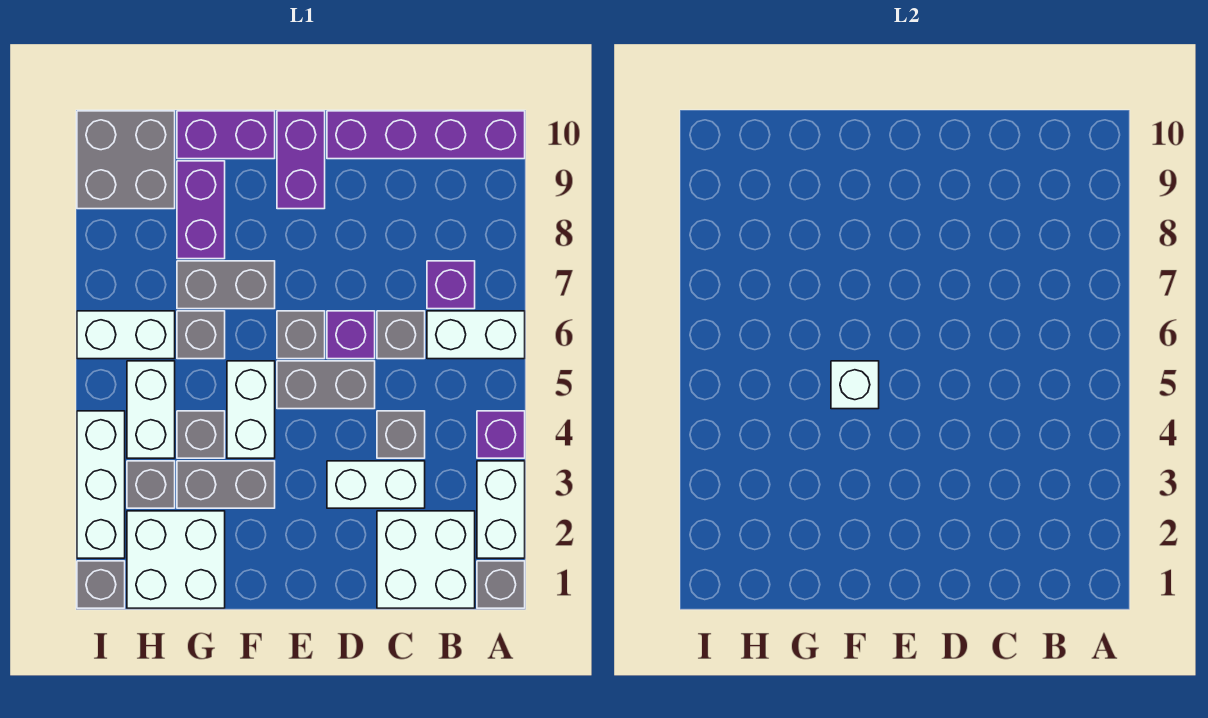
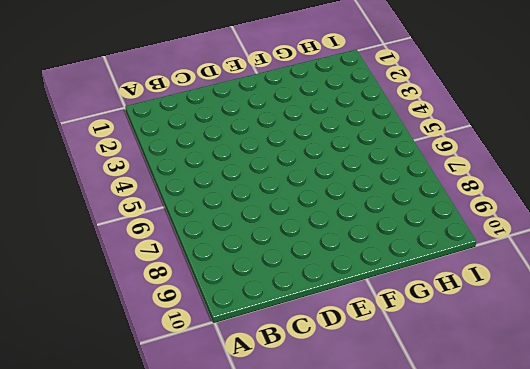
none -> grey 1x1 brick [477,561,525,608]
none -> white 1x2 brick [477,461,525,558]
none -> purple 1x1 brick [477,411,525,458]

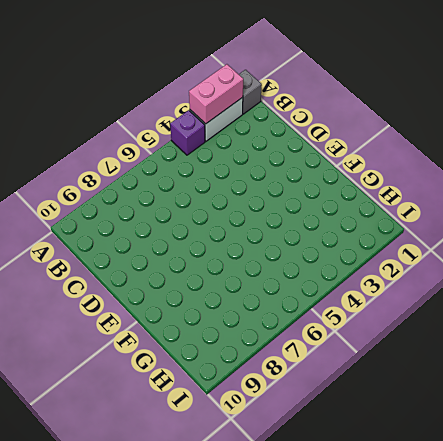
pink 1x2 brick [189,64,243,124] -> none
none -> white 1x2 brick [427,311,525,359]
none -> purple 1x4 brick [327,111,525,159]
none -> white 2x2 brick [377,511,475,608]

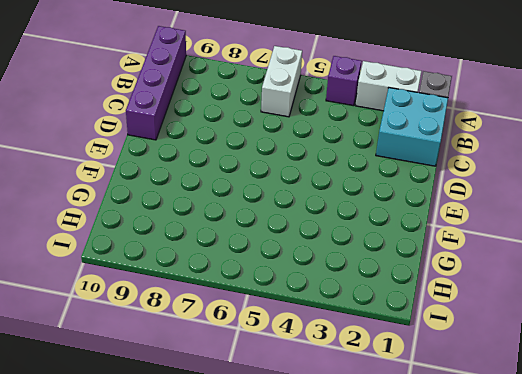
cyan 2x2 brick [376,88,448,166] -> white 2x2 brick [377,511,475,608]
none -> purple 1x1 brick [427,261,475,309]
none -> white 1x2 brick [327,461,425,508]
none -> grey 1x1 brick [377,411,425,458]

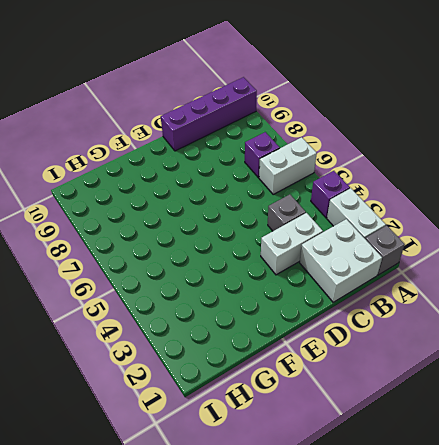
none -> grey 1x1 brick [377,311,425,359]
none -> grey 1x2 brick [277,361,375,409]
none -> purple 1x1 brick [327,311,375,359]

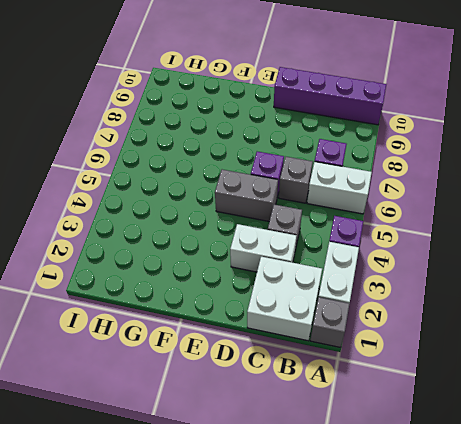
none -> grey 1x1 brick [277,311,325,359]
none -> purple 1x2 brick [277,111,325,209]
none -> grey 1x2 brick [177,461,275,508]

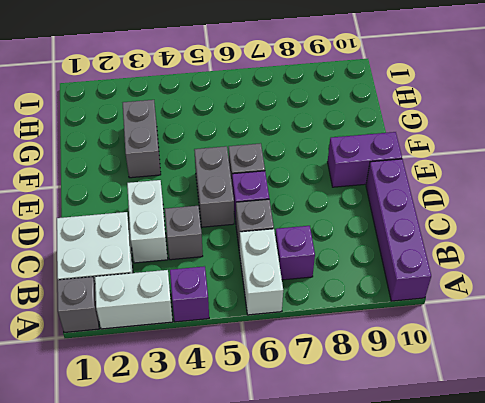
none -> white 1x2 brick [227,361,275,458]
none -> grey 1x2 brick [177,261,275,309]
none -> purple 1x2 brick [177,111,275,159]

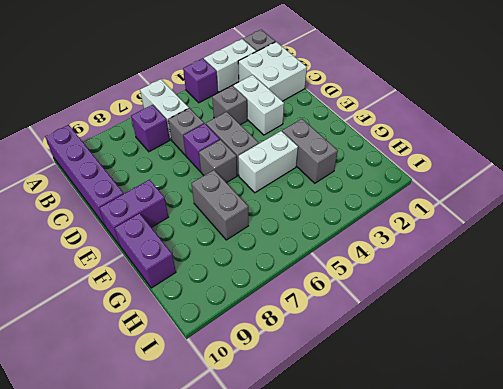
none -> white 2x2 brick [127,511,225,608]
none -> grey 1x1 brick [177,411,225,458]
none -> grey 1x1 brick [177,311,225,359]

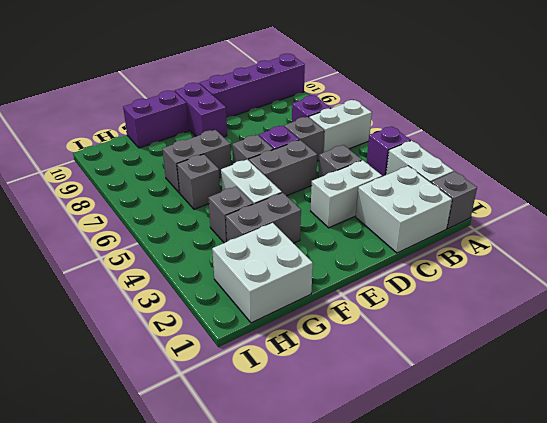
none -> purple 1x2 brick [177,161,225,259]
none -> grey 1x1 brick [127,461,175,508]
none -> white 1x2 brick [127,361,175,458]

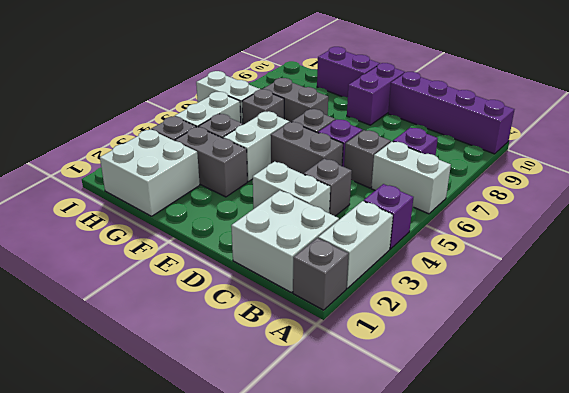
none -> purple 1x2 brick [177,161,225,259]
none -> grey 2x2 brick [77,111,175,209]
none -> grey 1x1 brick [77,561,125,608]

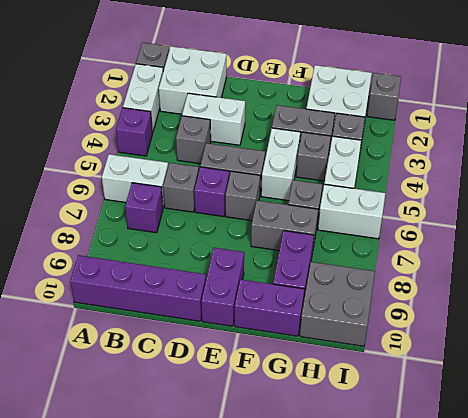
none -> white 1x3 brick [77,411,125,558]
none -> white 1x1 brick [831,361,879,409]

